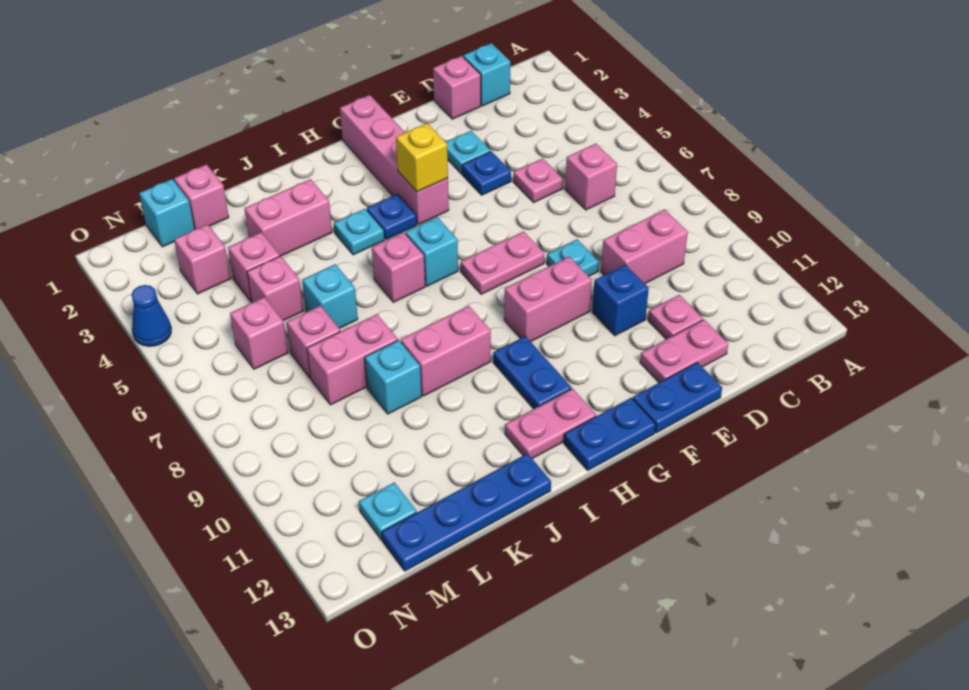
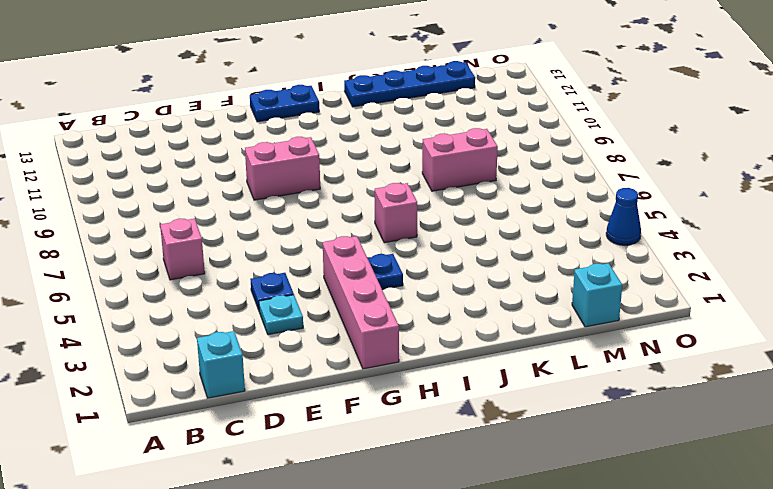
none -> pink 1x2 brick [601,210,688,284]
none -> pink 1x1 brick [433,56,481,119]
none -> pink 1x1 plate [513,158,563,203]
none -> pink 1x1 plate [648,295,703,339]

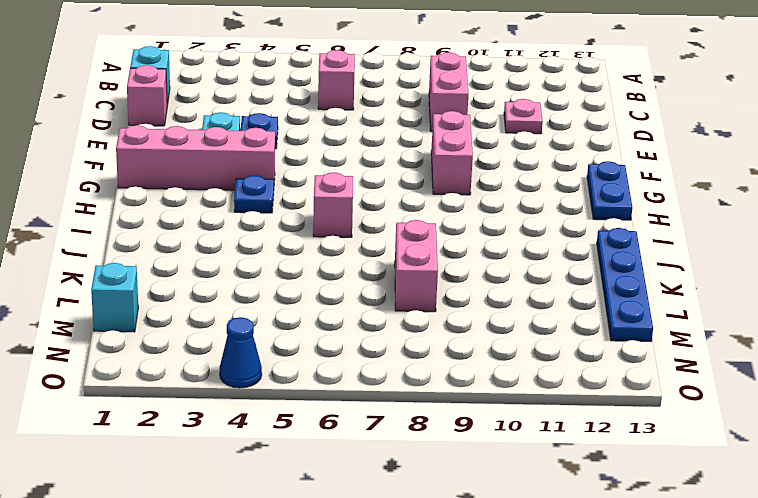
none -> pink 1x1 plate [513,158,563,203]
none -> pink 1x2 plate [640,320,728,383]
none -> cyan 1x1 plate [547,239,599,276]
none -> blue 1x1 brick [592,265,649,336]

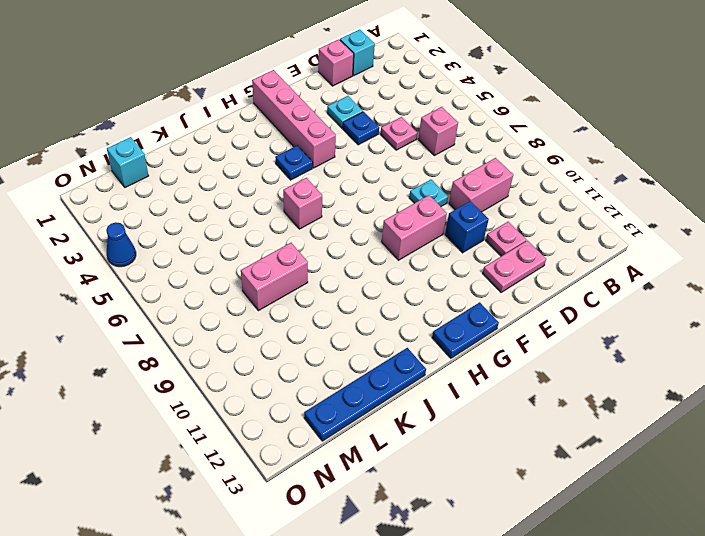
none -> blue 1x2 plate [633,362,722,433]
none -> pink 1x2 plate [461,232,544,294]
none -> cyan 1x1 brick [406,217,458,286]
none -> blue 1x2 plate [493,336,572,409]

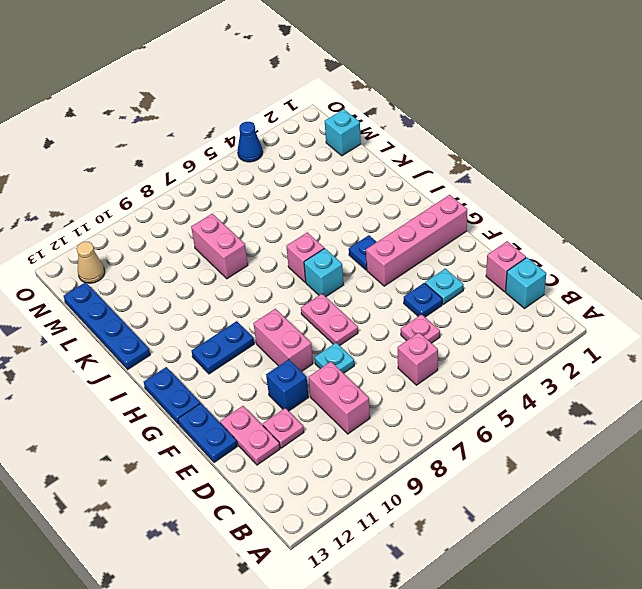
tan 1x1 cone [77,242,105,283] -> none
none -> pink 1x2 plate [505,389,596,459]
none -> cyan 1x1 plate [334,209,384,255]
none -> pink 1x2 brick [401,306,491,396]
none -> pink 1x2 brick [244,179,332,256]

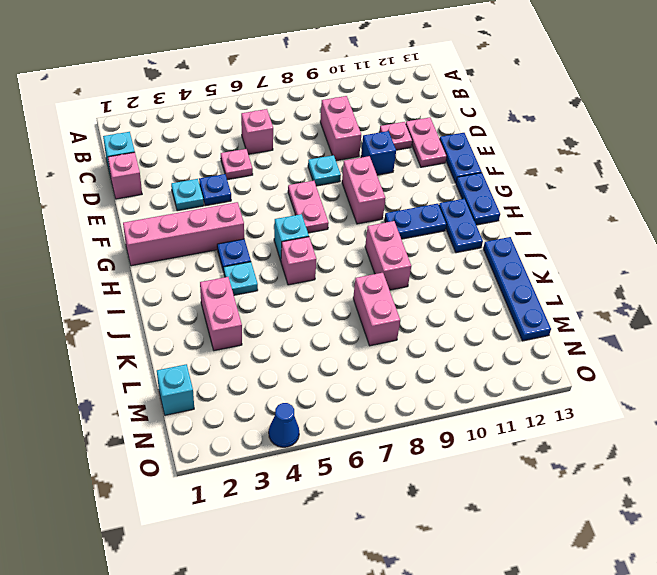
blue 1x2 plate [439,199,483,253] -> pink 1x2 plate [505,389,596,459]
none -> cyan 1x1 brick [302,264,358,328]
none -> cyan 1x1 brick [365,340,421,414]
none -> pink 1x1 brick [174,164,229,229]
none -> pink 1x1 brick [228,232,280,302]

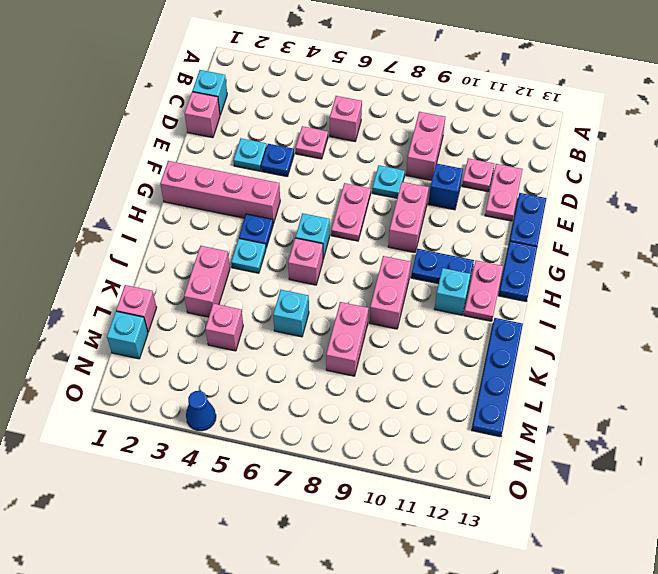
cyan 1x1 brick [434,268,471,315] -> cyan 1x1 brick moved to [365,340,421,414]
none -> pink 1x1 brick [247,256,303,321]
none -> pink 1x1 brick [286,306,341,378]
none -> pink 1x1 brick [174,224,231,294]
none -> pink 1x1 brick [230,297,288,369]

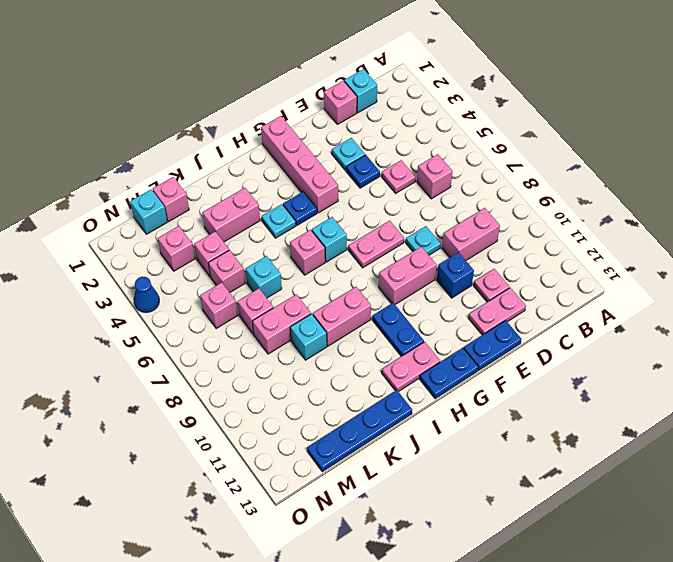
none -> cyan 1x1 plate [359,482,417,540]
none -> yellow 1x1 brick [396,123,448,192]

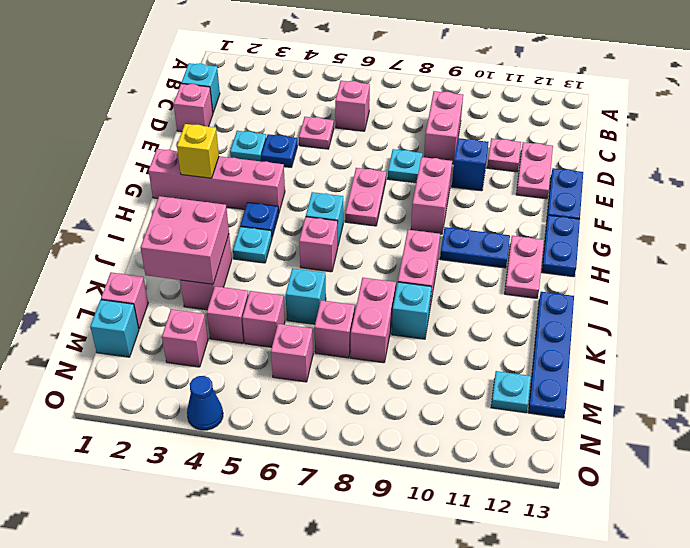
yellow 1x1 brick [177,124,219,178] -> yellow 1x1 brick moved to [396,123,448,192]
pink 2x2 brick [140,196,229,284] -> none

